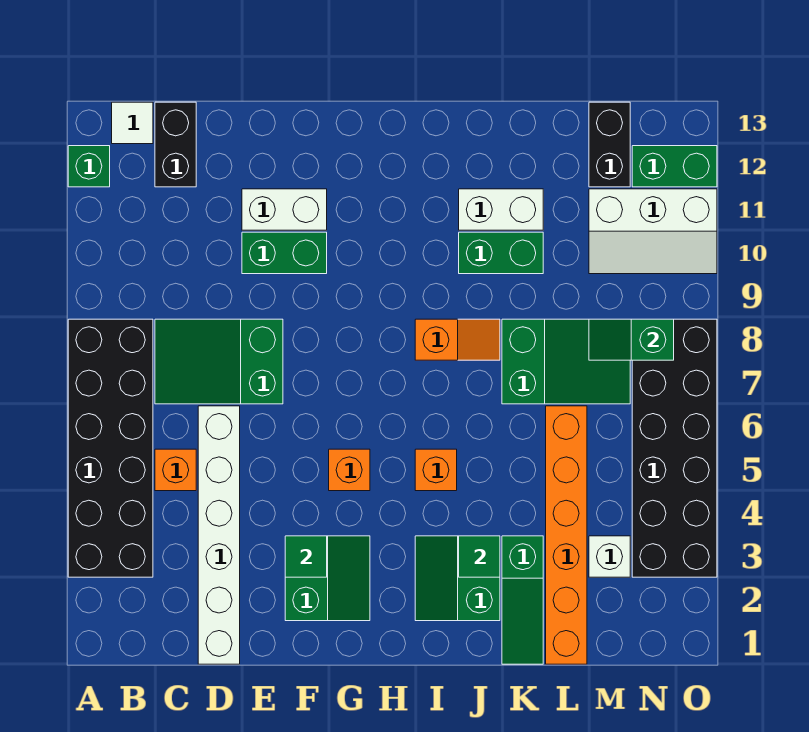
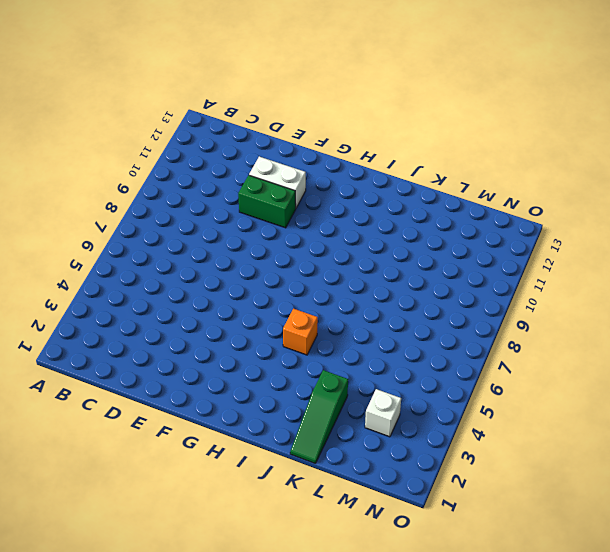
none -> black 2x6 brick [68,319,153,577]
none -> green 1x1 brick [68,146,110,187]
none -> white 1x1 tile [112,102,153,144]

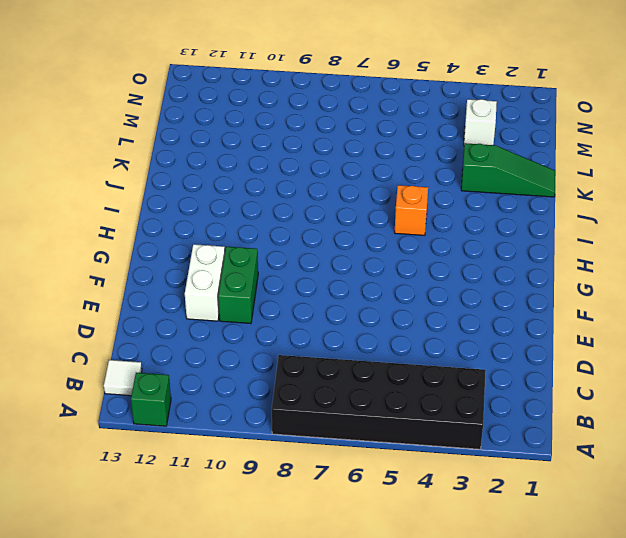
none -> orange 1x1 brick [155,449,196,491]
none -> green 2x3 slope [155,319,283,404]
none -> black 1x2 brick [155,102,196,187]

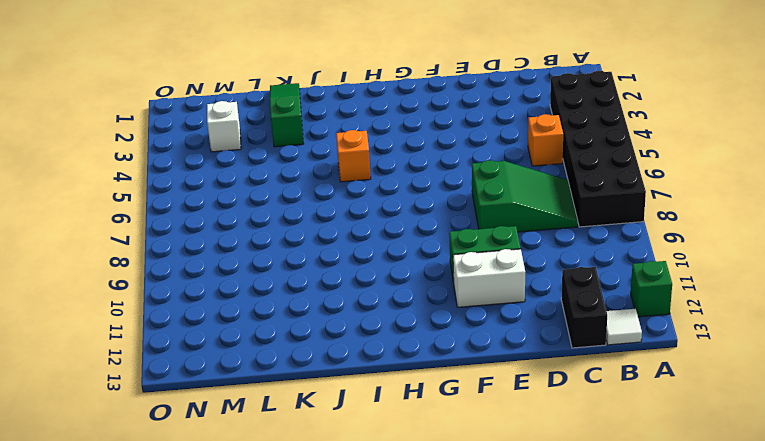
none -> white 1x6 brick [198,406,240,664]
none -> green 2x2 slope [285,536,370,621]
none -> orange 1x1 brick [329,449,370,491]

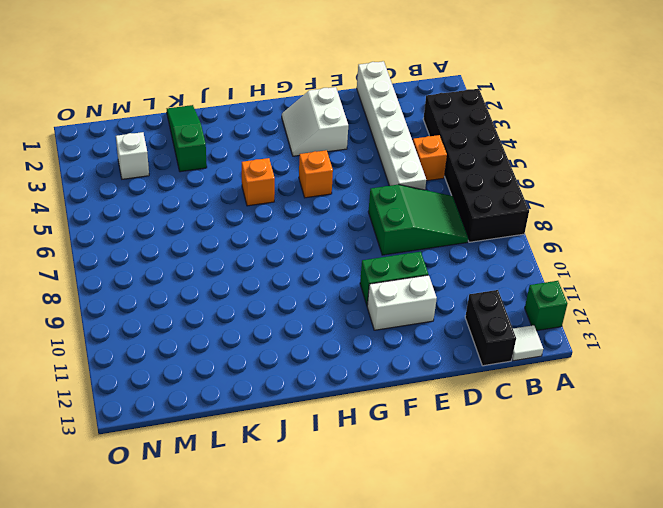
white 2x2 slope [282,87,348,156] -> green 2x2 slope [285,536,370,621]
none -> green 2x2 slope [415,536,500,621]
none -> orange 1x2 slope [415,319,500,360]
none -> green 1x2 brick [459,232,543,274]

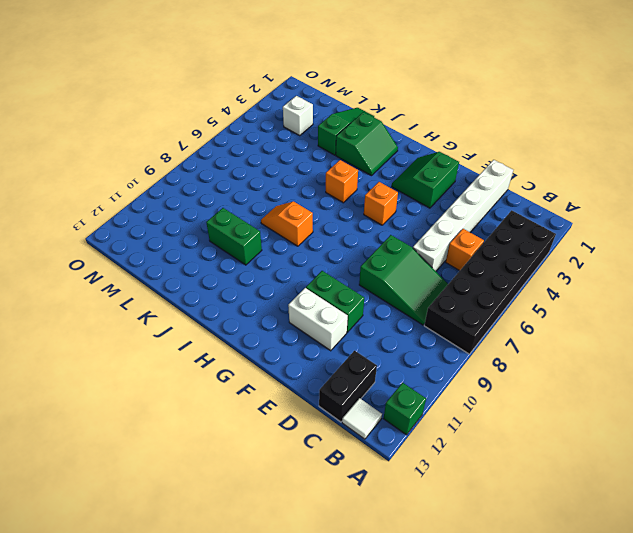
none -> white 1x2 brick [459,189,543,230]
none -> green 2x3 slope [502,319,630,404]
none -> orange 1x6 brick [546,406,587,664]

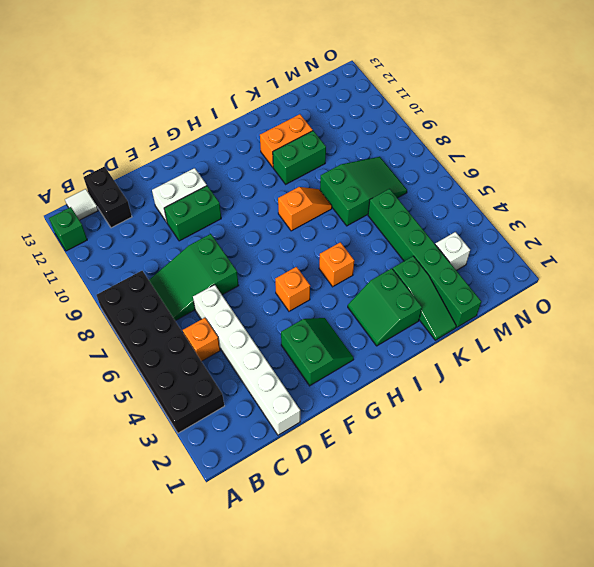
orange 1x2 brick [260,114,313,167] -> white 1x2 brick [459,189,543,230]
green 1x6 brick [368,189,481,327] -> orange 1x6 brick [546,406,587,664]
none -> white 2x3 slope [589,189,717,274]
none -> black 1x2 brick [589,102,630,187]
none -> black 2x6 brick [632,319,717,577]

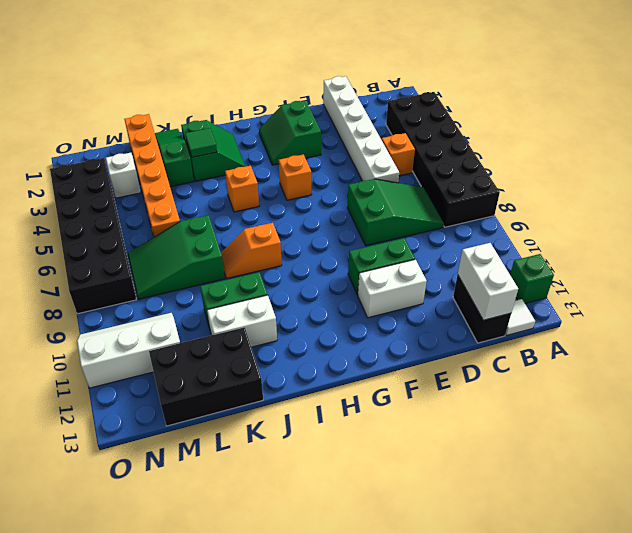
white 1x2 brick [458,243,518,320] -> none
black 2x3 brick [149,327,263,426] -> black 1x2 brick [589,102,630,187]
none -> green 1x2 brick [632,146,717,187]
none -> green 1x1 tile [285,536,327,577]
none -> green 1x2 slope [589,319,674,360]

